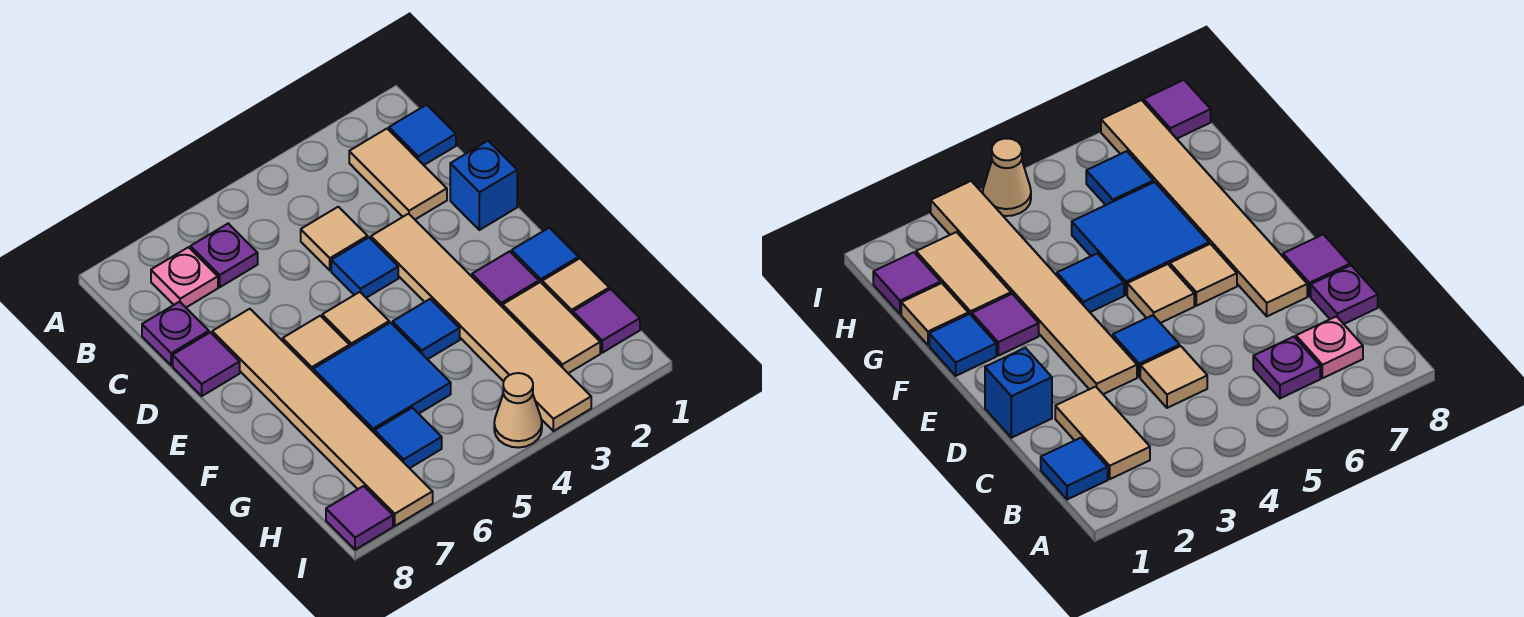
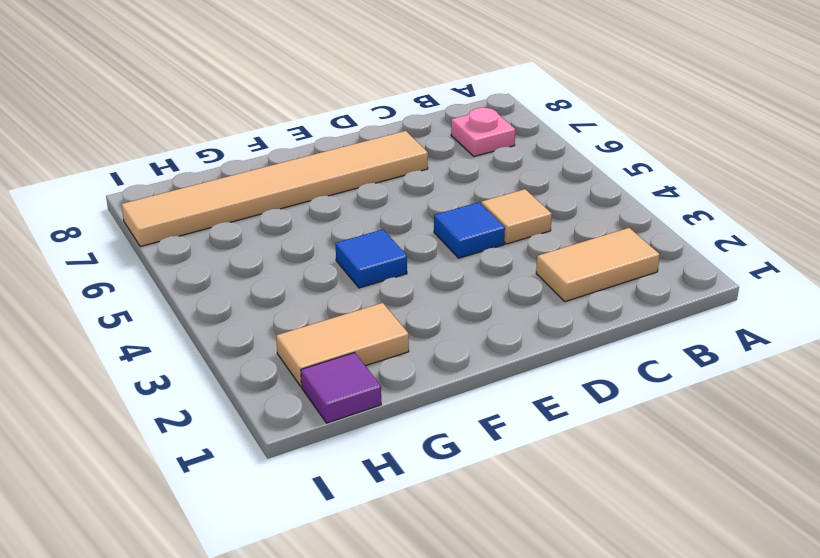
none -> blue 1x1 tile [389,105,456,165]
none -> purple 1x1 plate [191,223,258,287]
none -> purple 1x1 plate [142,302,209,365]

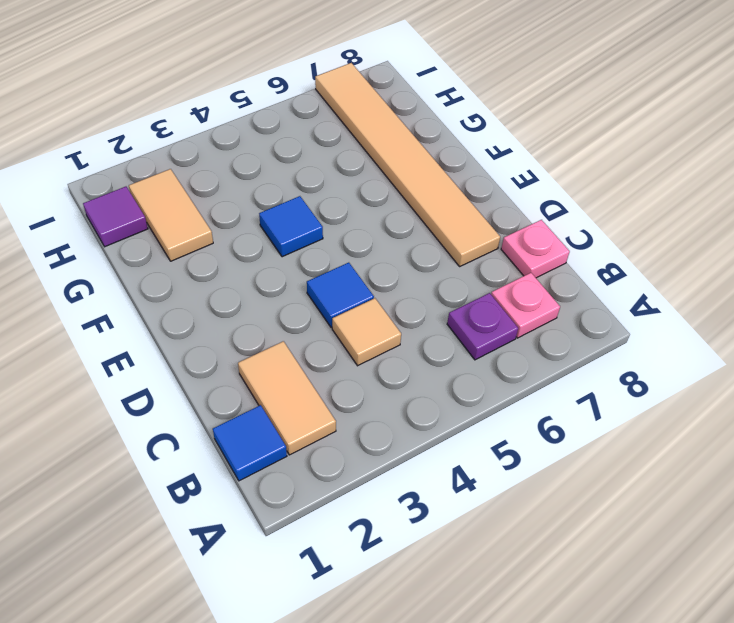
pink 1x1 plate [501,220,570,278] -> purple 1x1 plate [142,302,209,365]
none -> blue 1x1 brick [450,141,517,230]
none -> tan 1x6 tile [371,214,591,431]
none -> purple 1x1 tile [173,332,240,396]

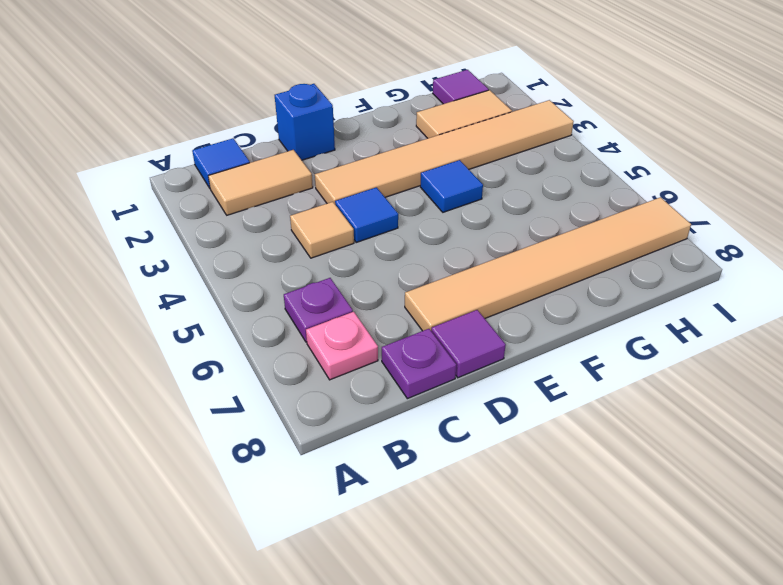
none -> tan 1x1 tile [322,292,389,346]
none -> tan 1x1 tile [283,316,350,371]
none -> blue 1x1 tile [512,228,579,283]

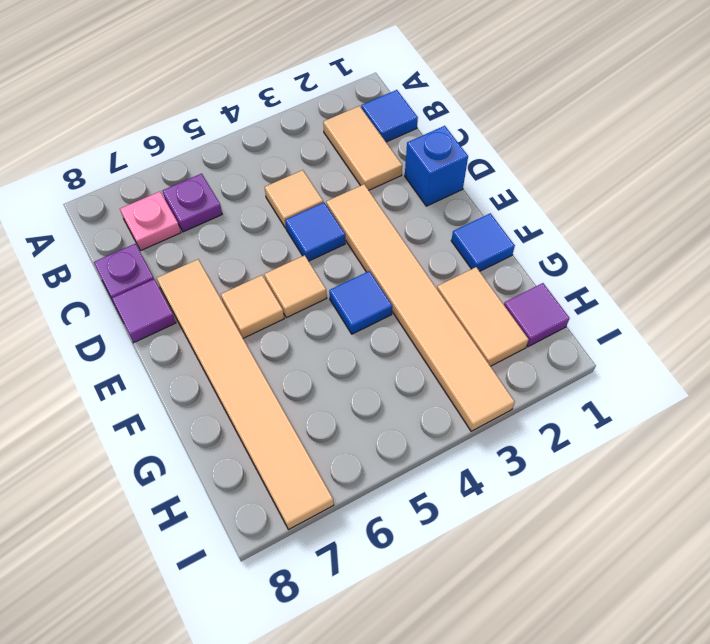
none -> purple 1x1 tile [472,251,539,307]
none -> blue 2x2 tile [313,323,451,433]
none -> tan 1x1 tile [542,259,609,314]

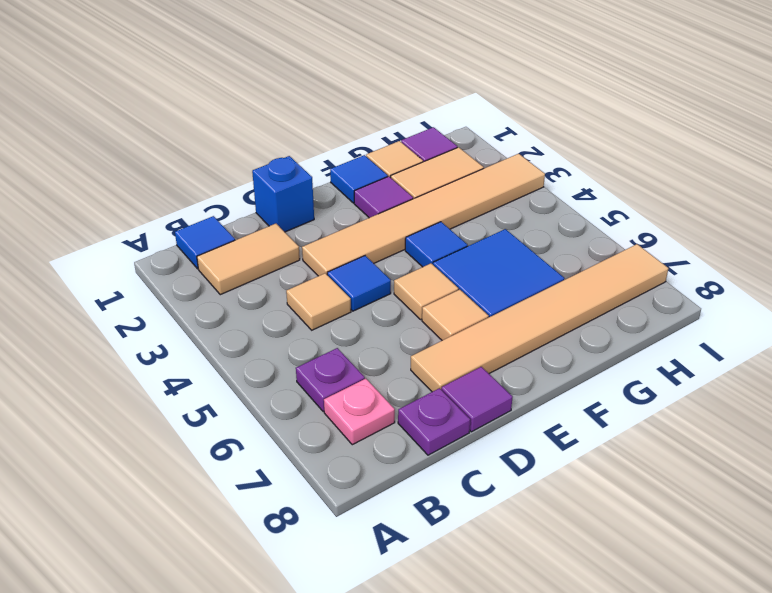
none -> blue 1x1 tile [375,408,442,468]
none -> tan 1x1 cone [494,373,542,448]
none -> purple 1x1 tile [326,486,393,550]

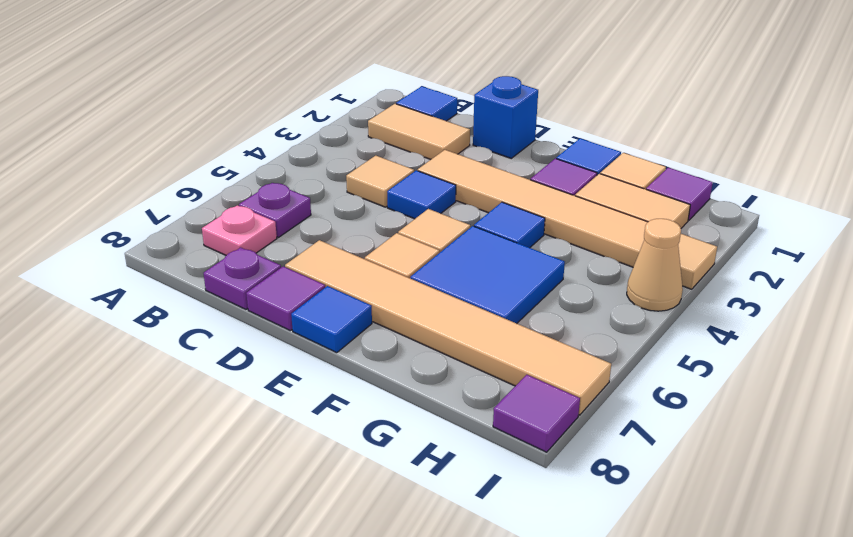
blue 1x1 tile [291,286,372,353] -> blue 1x1 tile moved to [375,408,442,468]

